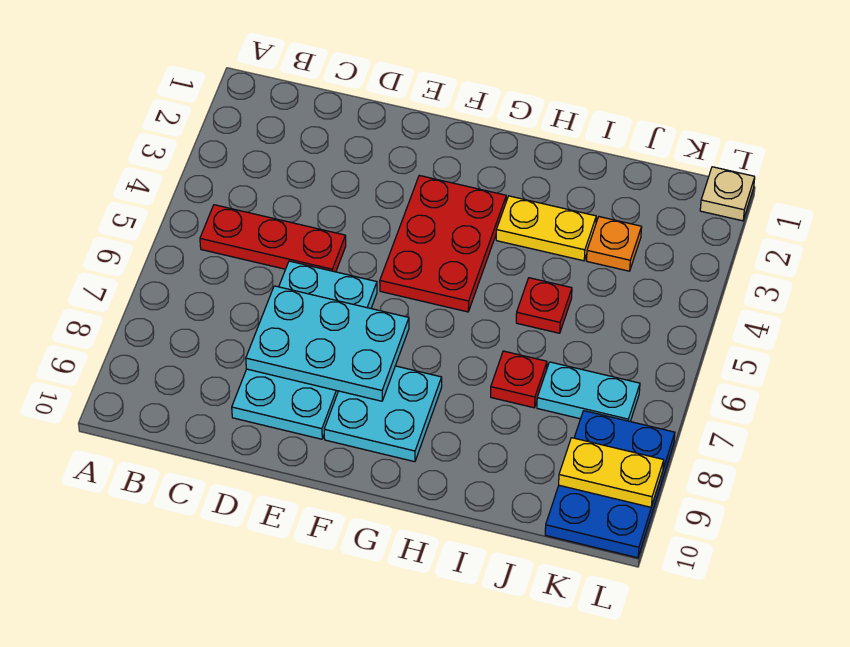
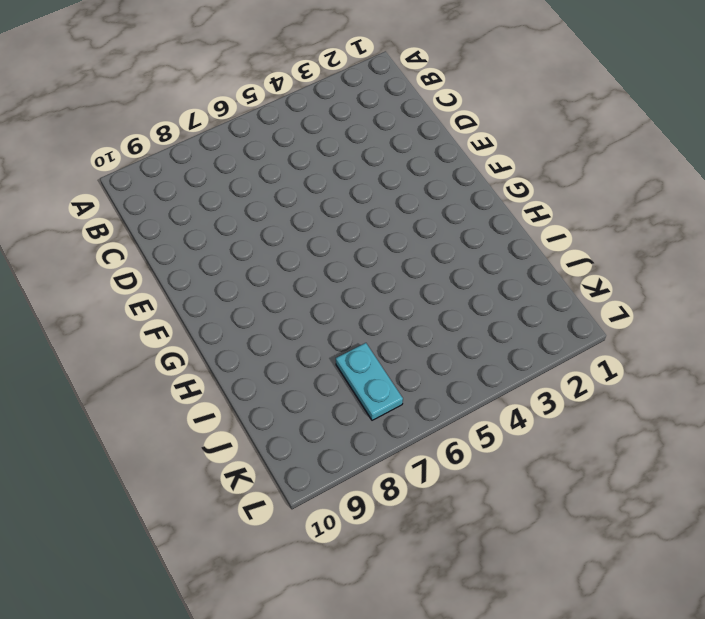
none -> red 1x3 plate [200,205,346,272]
none -> cyan 2x4 plate [232,261,377,439]
none -> red 2x3 plate [380,175,506,312]

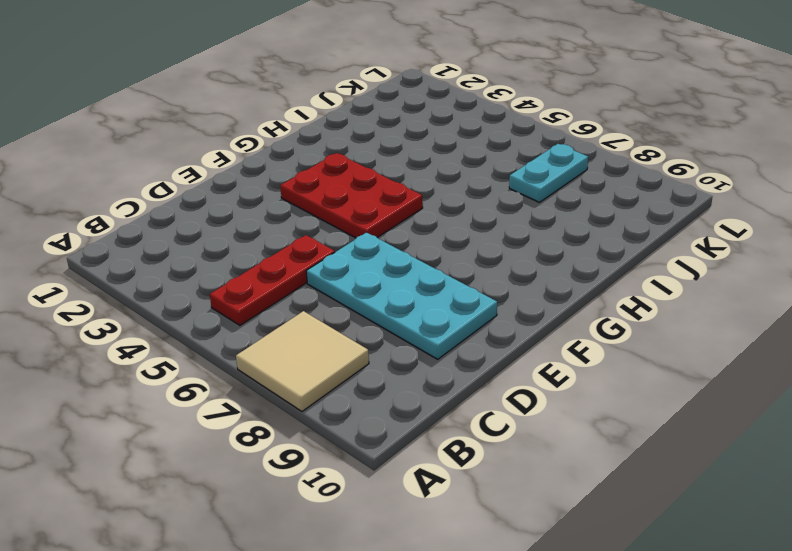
tan 2x2 tile [236,311,369,411] -> none
none -> cyan 2x2 plate [324,366,442,462]
none -> yellow 1x2 plate [496,196,596,261]
none -> red 1x1 plate [516,278,572,333]

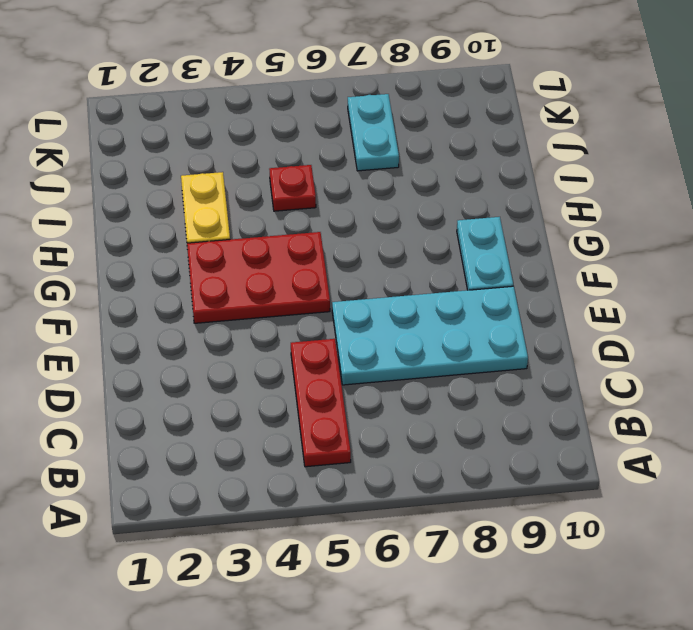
cyan 1x2 plate [457,217,513,290] -> cyan 2x2 plate [324,366,442,462]
none -> red 1x1 plate [491,351,547,408]
none -> orange 1x1 plate [587,217,642,271]
none -> blue 2x3 plate [545,411,675,558]

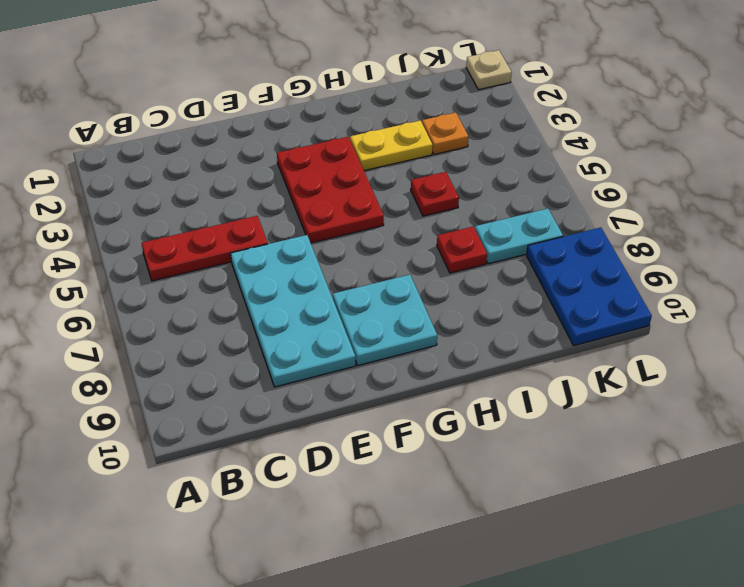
none -> cyan 2x3 plate [246,286,409,401]
none -> yellow 1x2 plate [559,438,664,507]

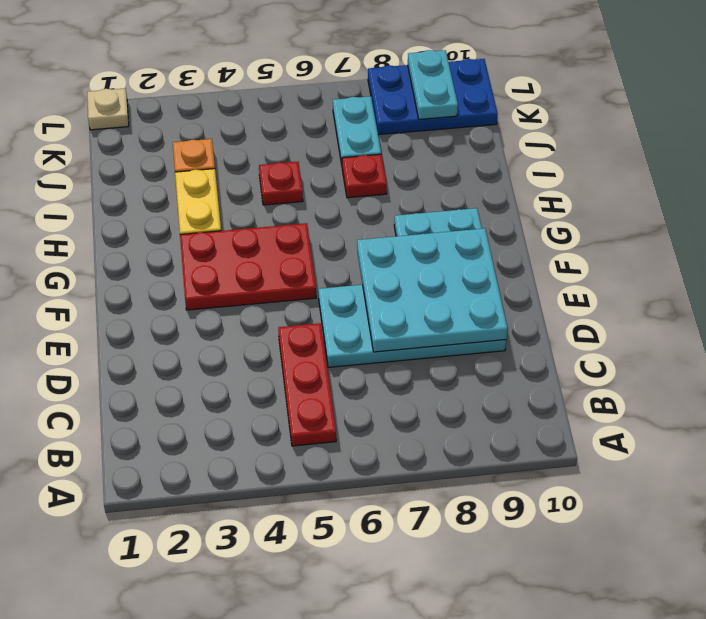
cyan 3x3 plate [357,228,508,352] -> cyan 2x3 plate [246,286,409,401]
cyan 1x2 plate [408,50,458,119] -> yellow 1x2 plate [559,438,664,507]

